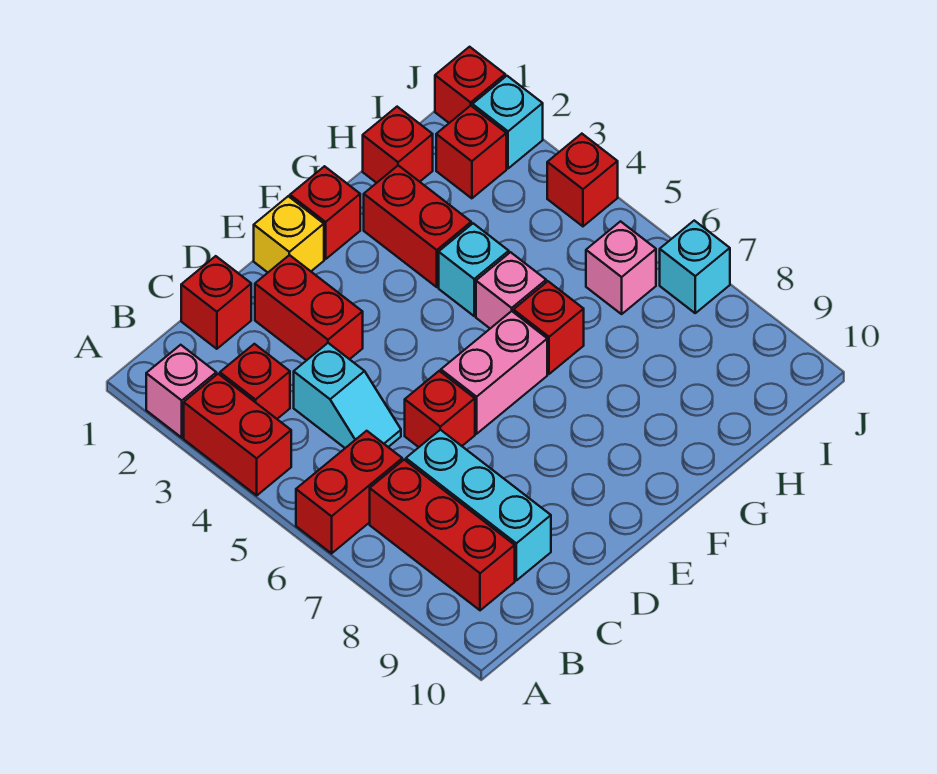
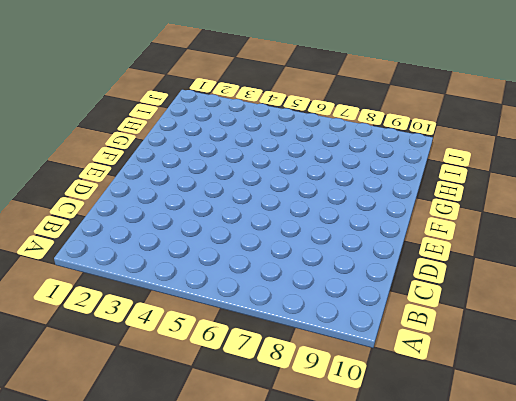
none -> pink 1x1 brick [146,345,216,438]
none -> red 1x2 brick [184,374,291,495]
none -> red 1x2 brick [296,431,402,553]

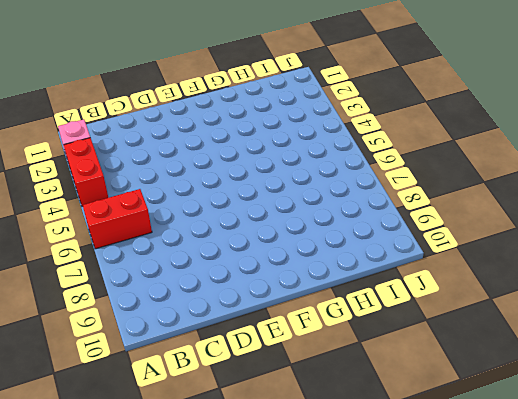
none -> red 1x1 brick [220,344,290,419]
none -> red 1x3 brick [370,460,515,610]
none -> red 1x1 brick [181,256,251,349]

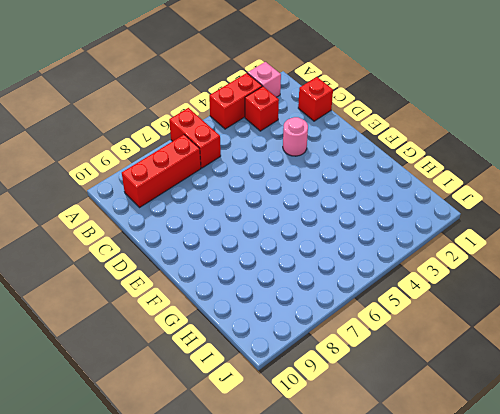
pink 1x1 round brick [283,117,308,156] -> red 1x2 brick [255,255,363,361]
none -> cyan 1x2 slope [294,343,401,448]
none -> cyan 1x3 brick [406,430,551,580]
none -> red 1x1 brick [405,371,475,447]

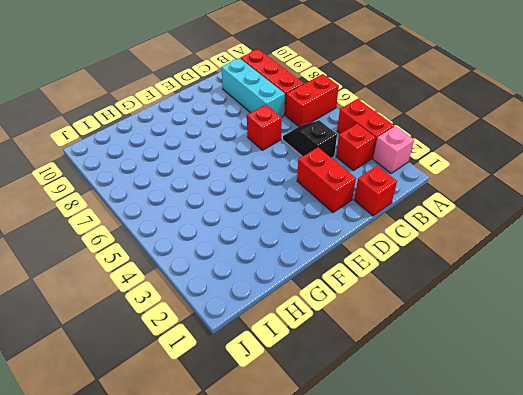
black 1x2 slope [283,120,337,158] -> cyan 1x2 slope [294,343,401,448]
none -> yellow 1x1 brick [254,196,324,272]
none -> pink 1x2 brick [441,311,547,434]
none -> red 1x1 brick [290,166,360,259]

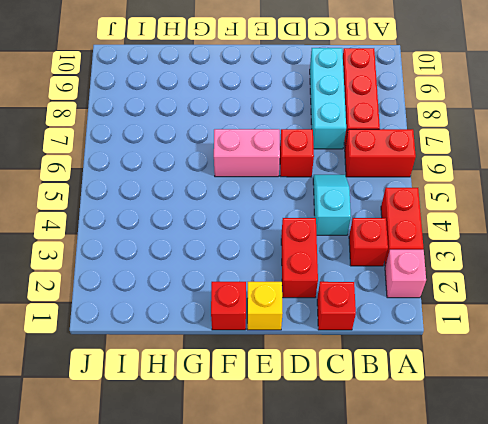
none -> red 1x2 brick [364,165,471,287]
none -> cyan 1x1 brick [439,223,509,316]
none -> pink 1x1 brick [476,252,546,328]

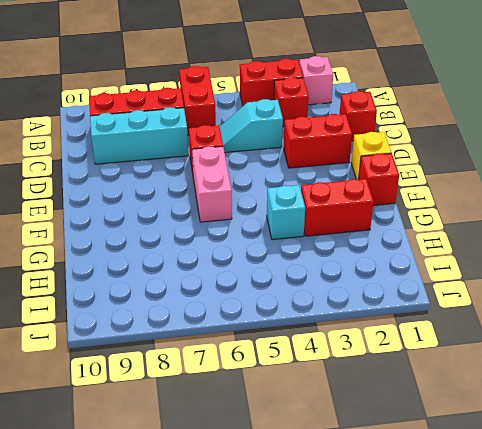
none -> pink 1x1 brick [476,252,546,328]
none -> red 1x1 brick [513,281,584,374]
none -> red 1x1 brick [363,107,433,183]

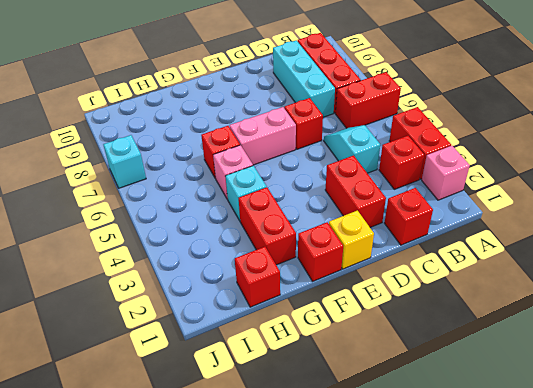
none -> red 1x1 brick [436,106,506,198]
none -> pink 1x1 brick [586,221,656,314]
none -> red 1x1 brick [435,47,505,123]

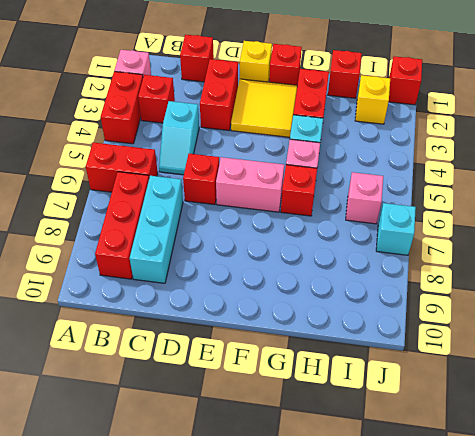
yellow 2x2 tile [231,79,297,137] -> none
yellow 1x1 brick [355,75,390,124] -> red 1x1 brick [436,106,506,198]
none -> cyan 1x1 brick [472,76,543,168]
none -> red 1x1 brick [547,134,618,226]

